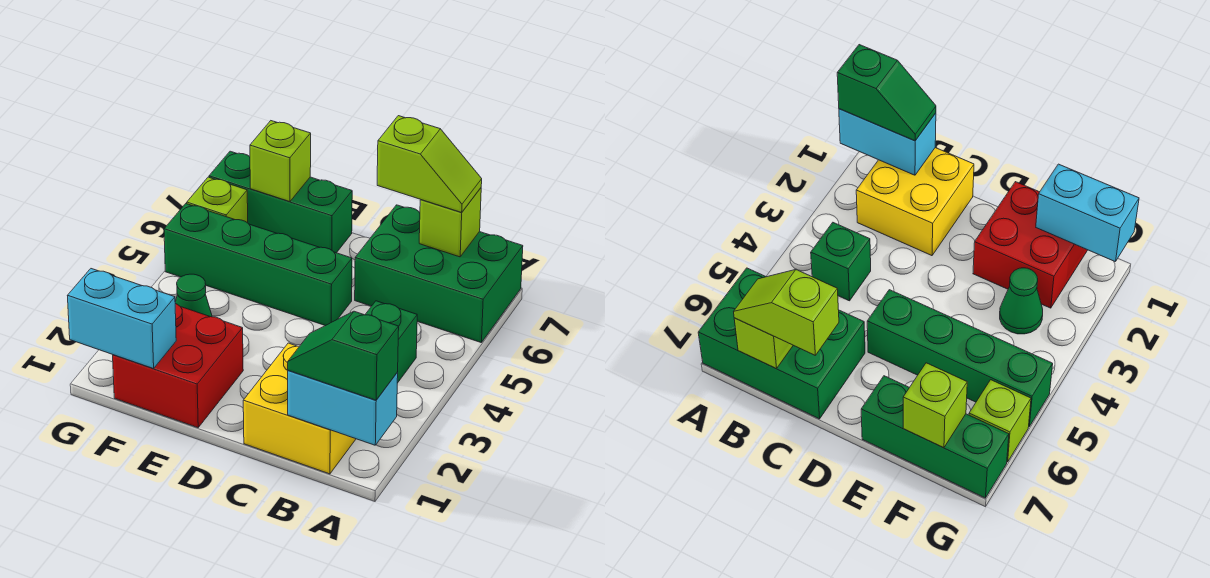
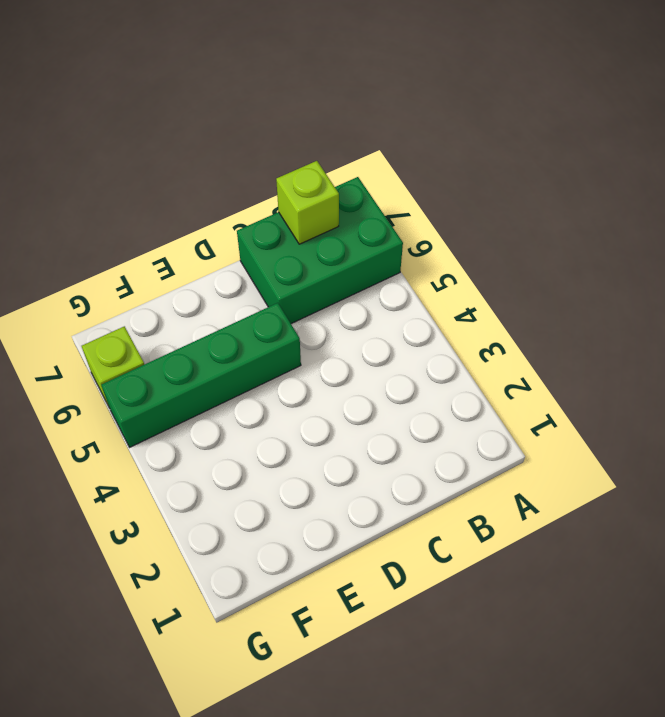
none -> yellow 2x2 brick [243,343,356,474]
none -> green 1x1 brick [365,301,417,383]
none -> red 2x2 brick [113,304,243,428]

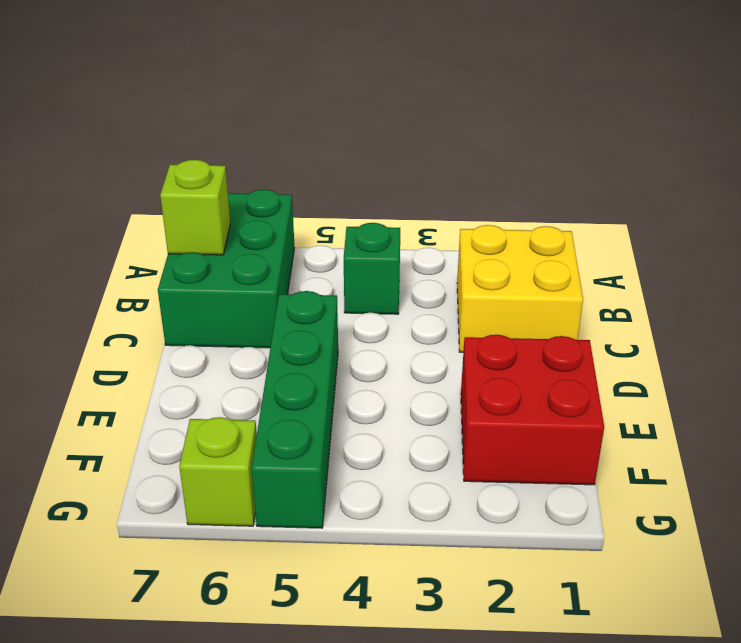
none -> green 1x3 brick [209,151,352,253]
none -> green 1x1 cone [175,274,212,317]
none -> cyan 1x2 brick [288,370,398,445]

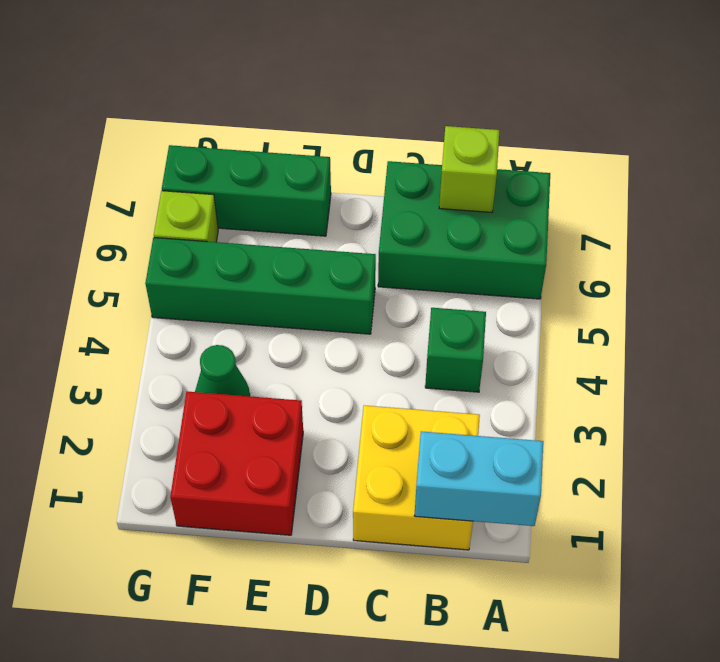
none -> cyan 1x2 brick [67,269,176,369]
none -> lime 1x1 brick [250,121,311,202]
none -> green 1x2 slope [288,311,399,400]

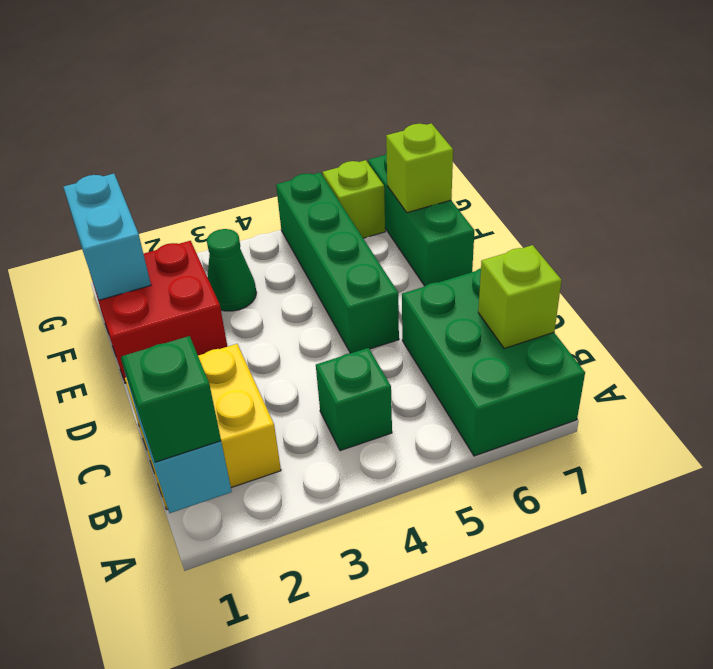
none -> lime 1x2 slope [377,116,482,212]

